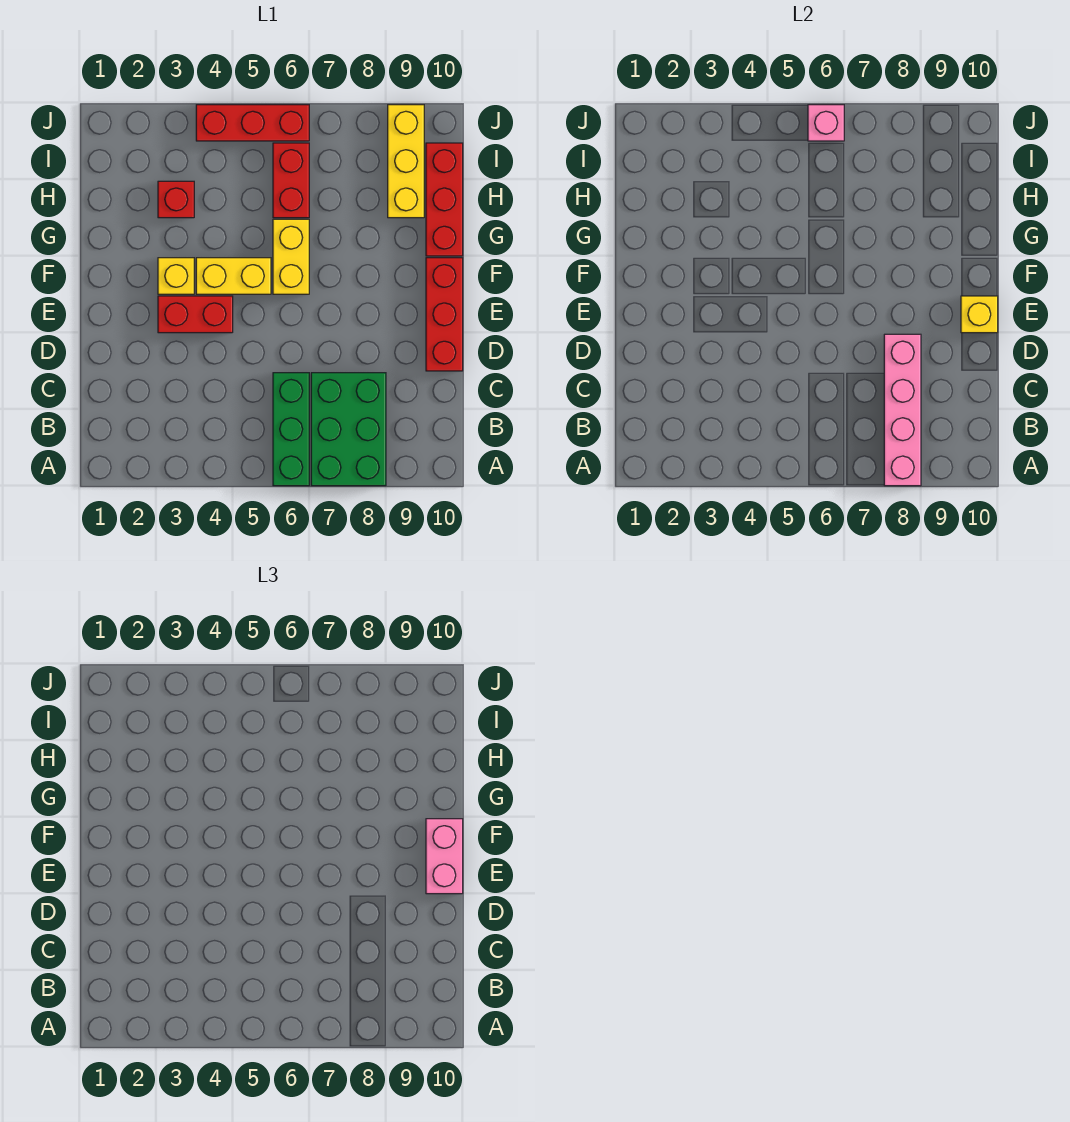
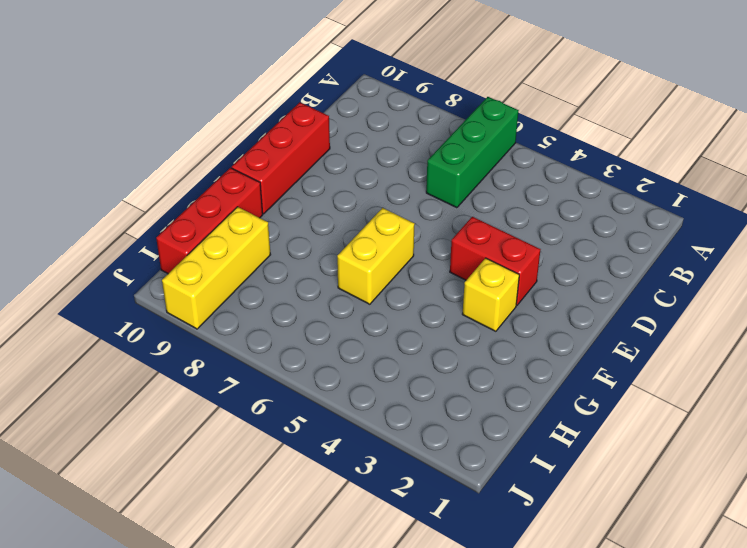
none -> green 2x3 brick [311,373,386,486]
none -> yellow 1x2 brick [196,258,271,294]
none -> red 1x1 brick [158,181,194,218]

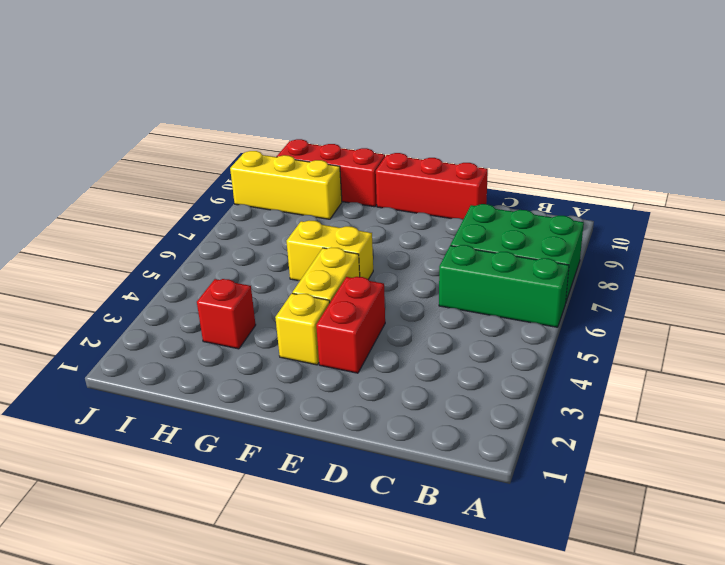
none -> red 1x2 brick [273,143,309,218]
none -> red 1x3 brick [196,105,309,141]
none -> pink 1x4 brick [884,334,921,486]

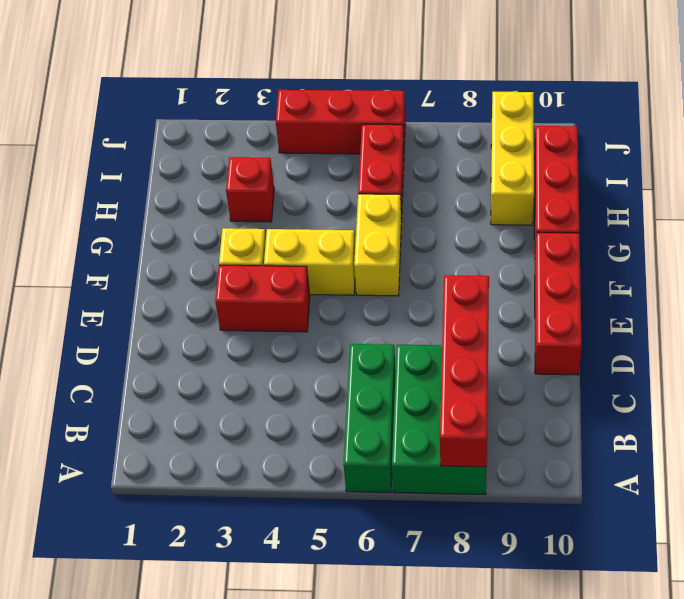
red 1x4 brick [440,275,489,467] -> pink 1x4 brick [884,334,921,486]
none -> yellow 1x1 brick [961,296,998,333]
none -> pink 1x1 brick [808,105,844,141]
none -> pink 1x2 brick [426,819,463,894]

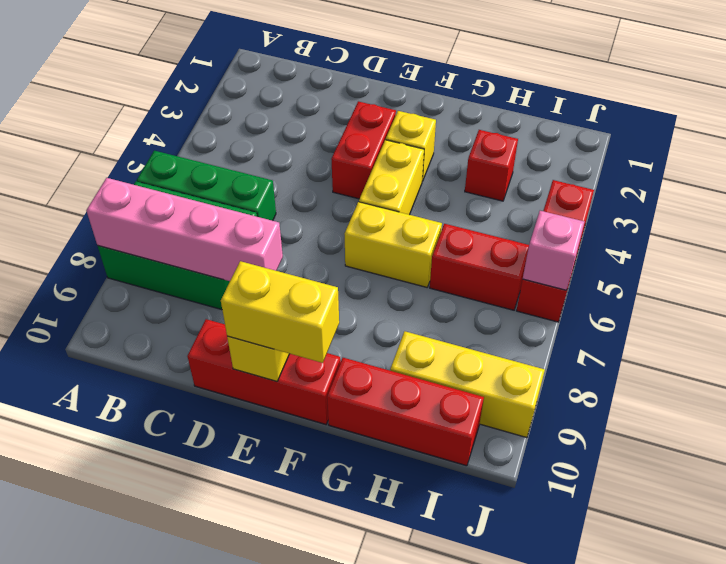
yellow 1x2 brick [221,261,339,363] -> pink 1x2 brick [426,819,463,894]

